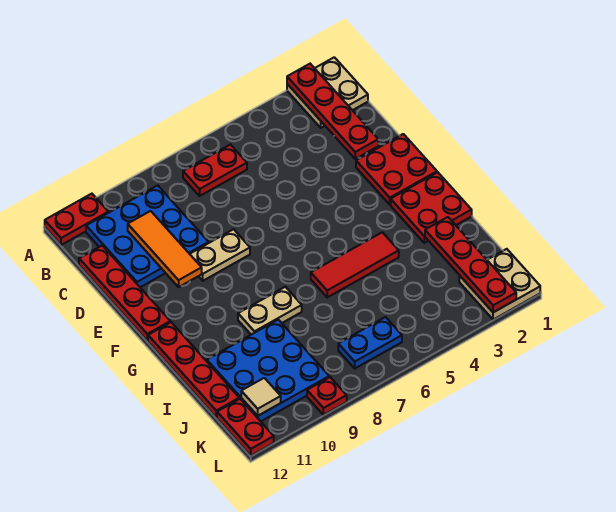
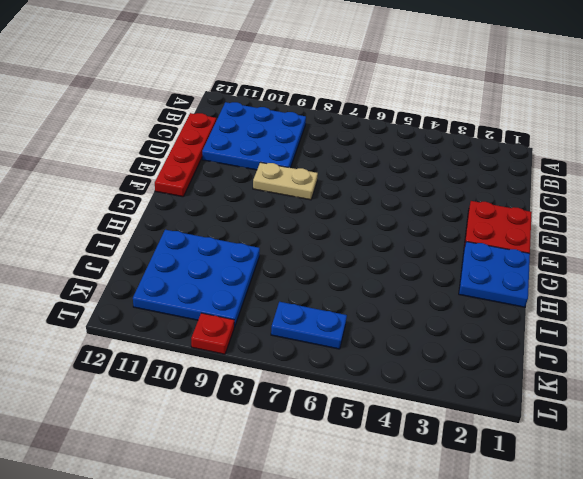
blue 2x2 plate [459,242,530,307] -> red 2x2 plate [391,172,472,243]
none -> tan 2x2 plate [287,57,368,128]
none -> red 1x2 plate [45,194,108,245]
none -> red 1x2 plate [183,145,247,196]

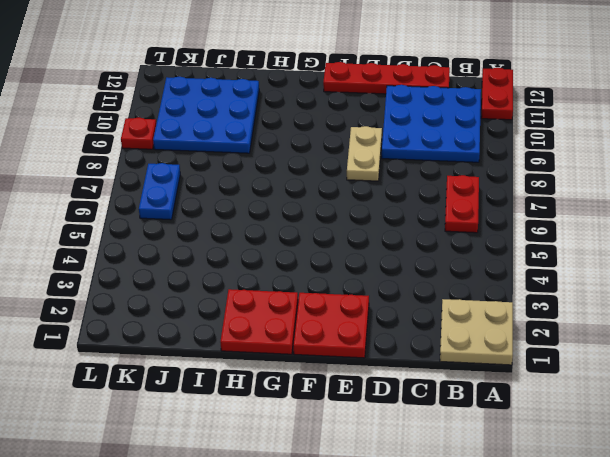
none -> red 1x4 plate [148,322,239,417]
none -> red 1x3 tile [311,232,399,297]
none -> tan 1x2 plate [238,287,302,335]

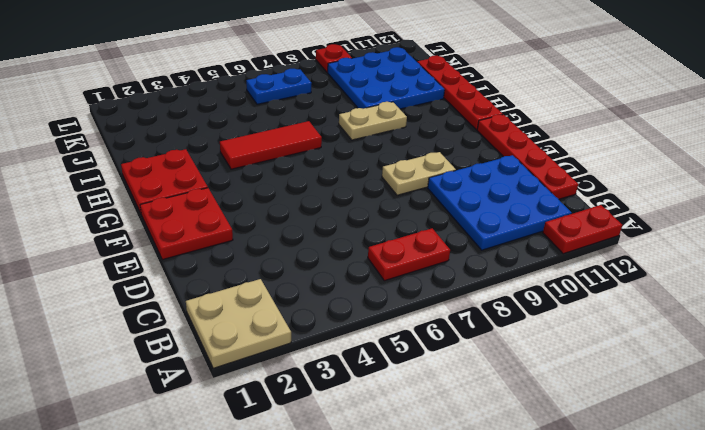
none -> tan 2x2 plate [459,249,540,320]
none -> red 1x2 plate [217,399,274,456]
none -> red 1x4 plate [287,64,378,159]

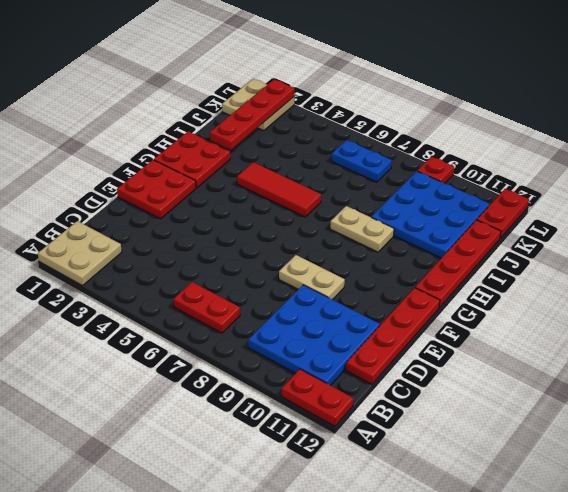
none -> red 1x4 plate [287,64,378,159]
none -> orange 1x3 tile [128,211,202,287]
none -> tan 1x1 tile [241,378,281,416]

